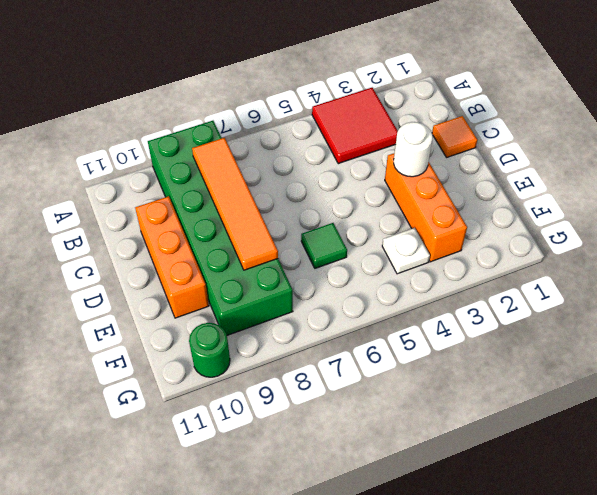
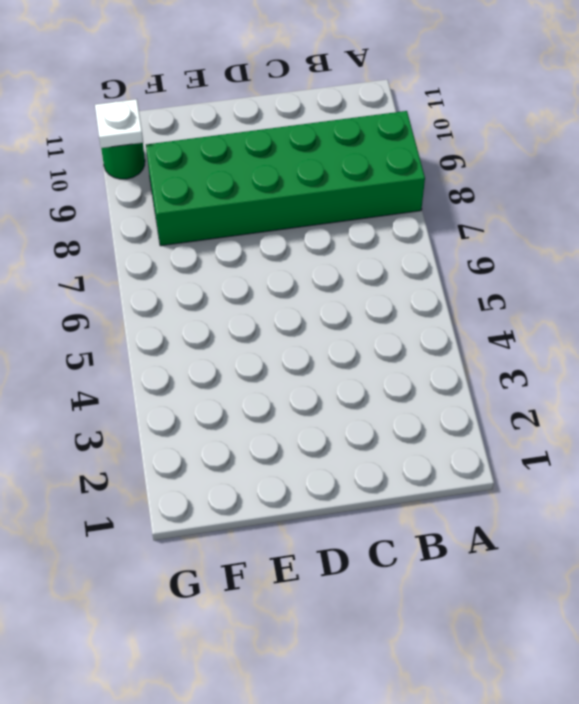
white 1x1 plate [95,99,143,148] -> white 1x1 plate moved to [382,228,430,274]
none -> red 2x2 tile [312,88,398,164]
none -> orange 1x1 tile [432,116,477,157]

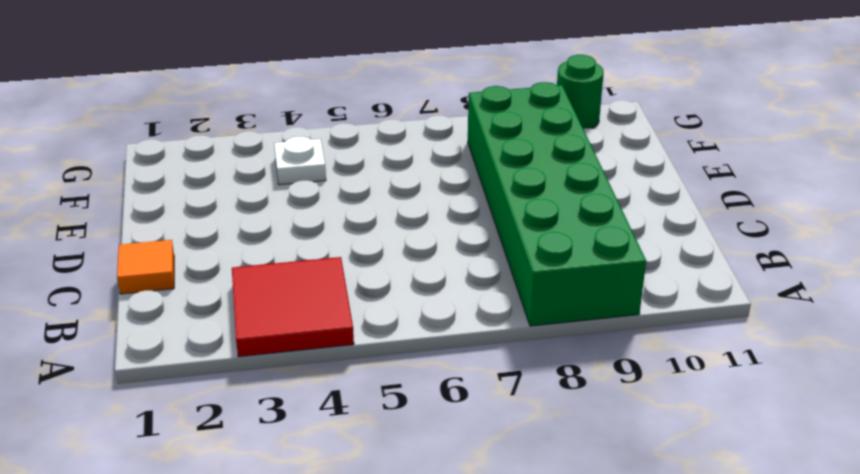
none -> orange 1x3 brick [135,196,209,318]
none -> orange 1x3 brick [385,153,467,262]

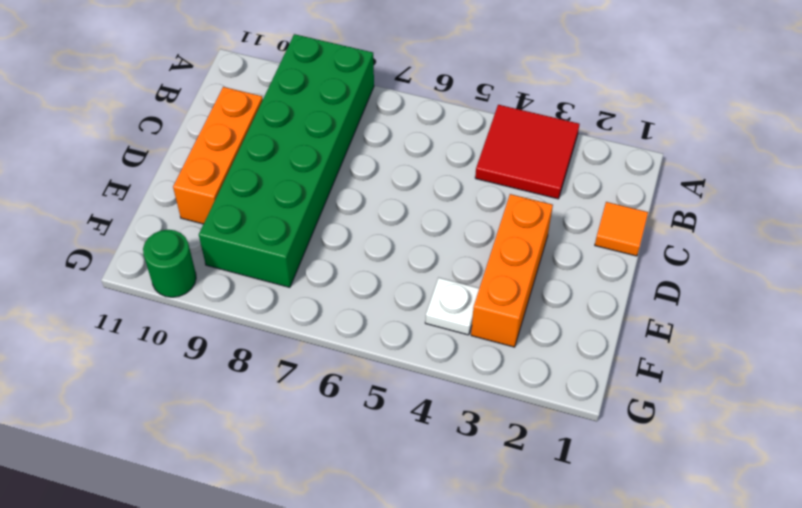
none -> green 1x1 tile [301,223,347,268]
none -> orange 1x4 tile [192,138,278,270]

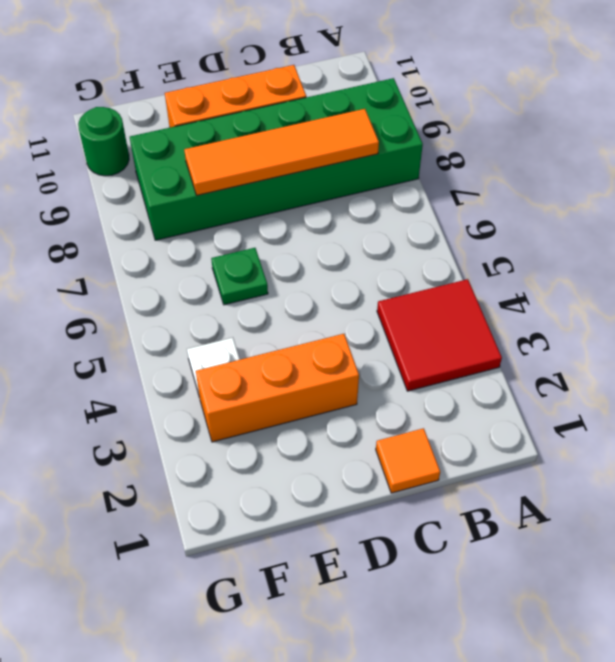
green 1x1 plate [211,248,268,305] -> green 1x1 tile [301,223,347,268]
none -> white 1x1 round brick [394,122,433,177]

